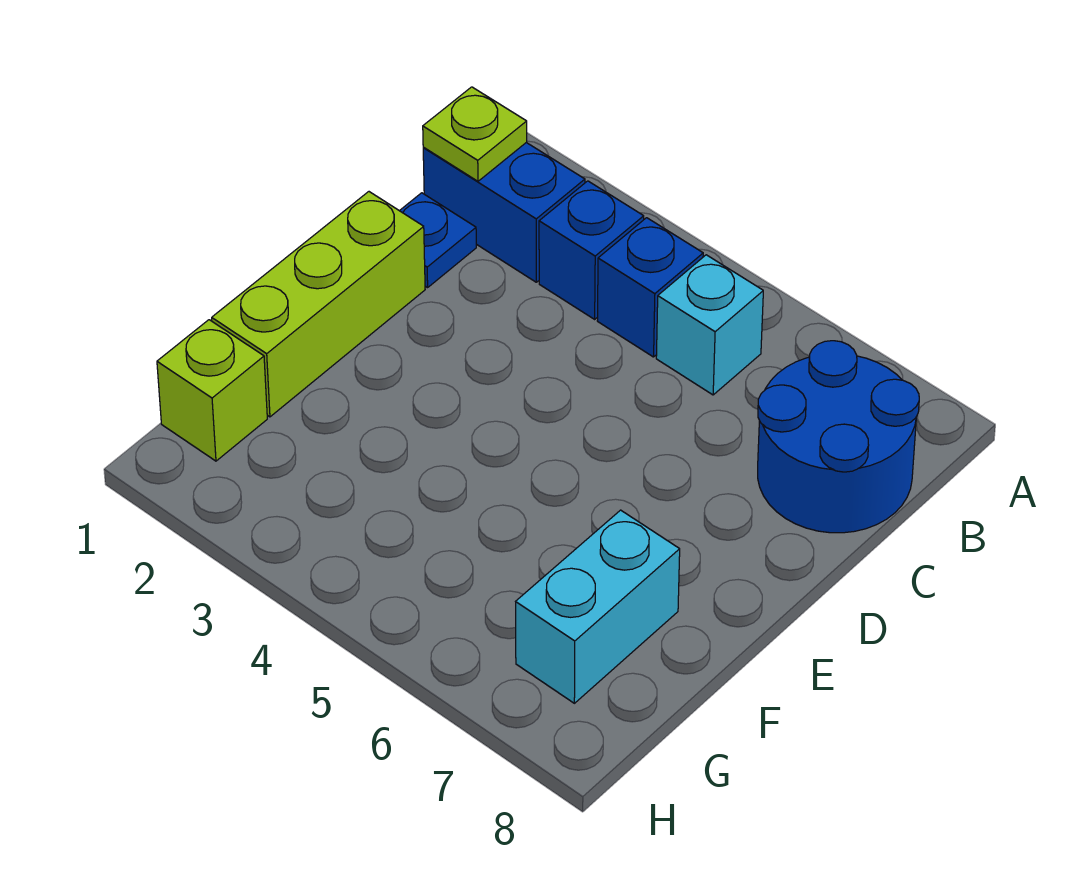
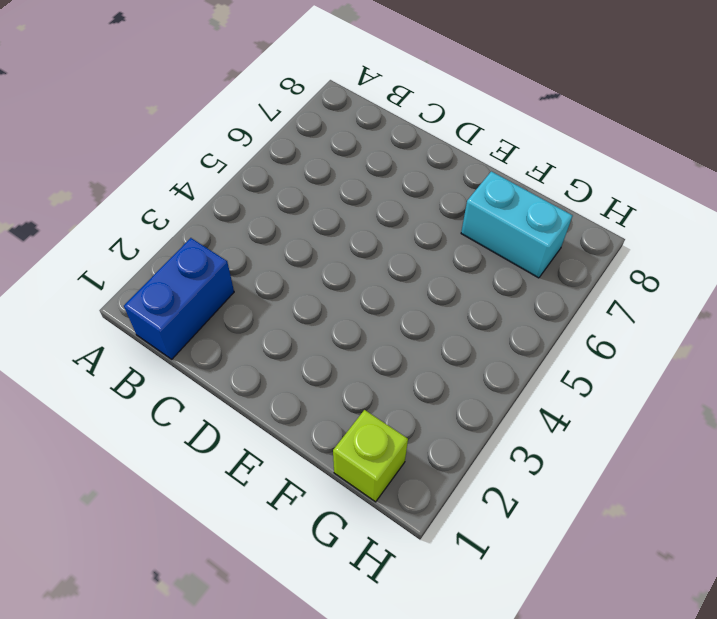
none -> blue 1x1 brick [539,181,644,319]
none -> blue 1x1 brick [597,218,703,357]

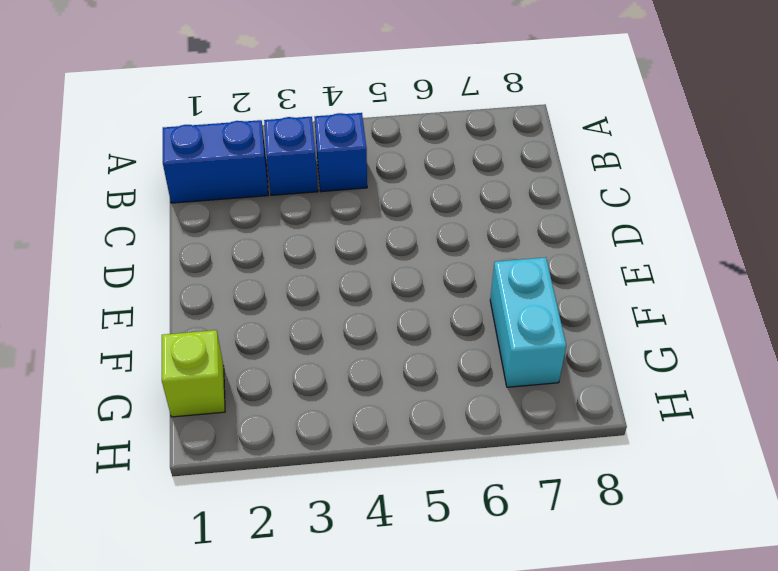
none -> cyan 1x1 brick [656,255,763,395]
none -> blue 2x2 round brick [758,341,919,533]

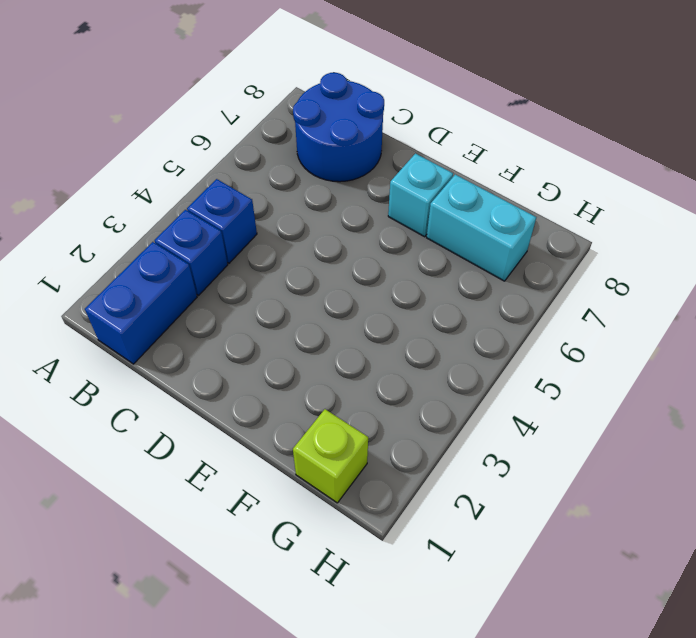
cyan 1x1 brick [388,154,453,237] -> cyan 1x1 brick moved to [656,255,763,395]
none -> blue 1x1 plate [400,193,476,288]
none -> lime 1x3 brick [212,192,425,417]

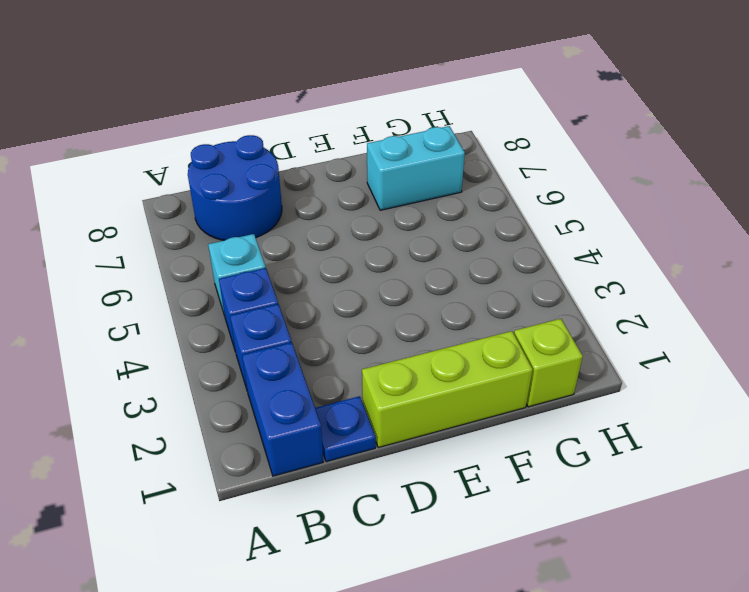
none -> lime 1x1 plate [423,87,527,181]

